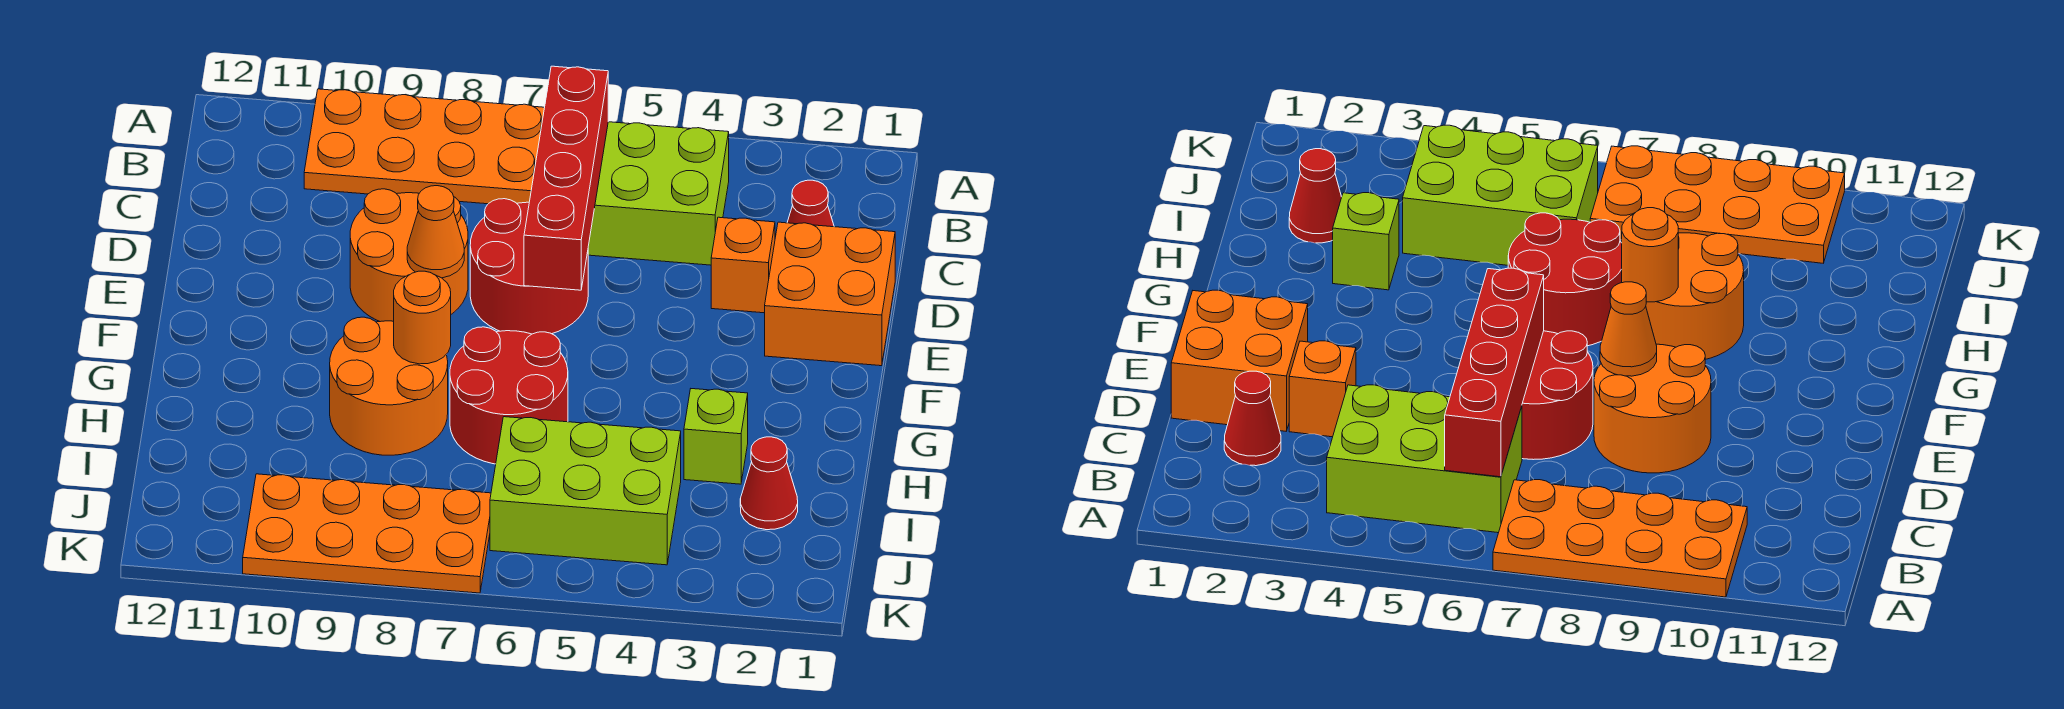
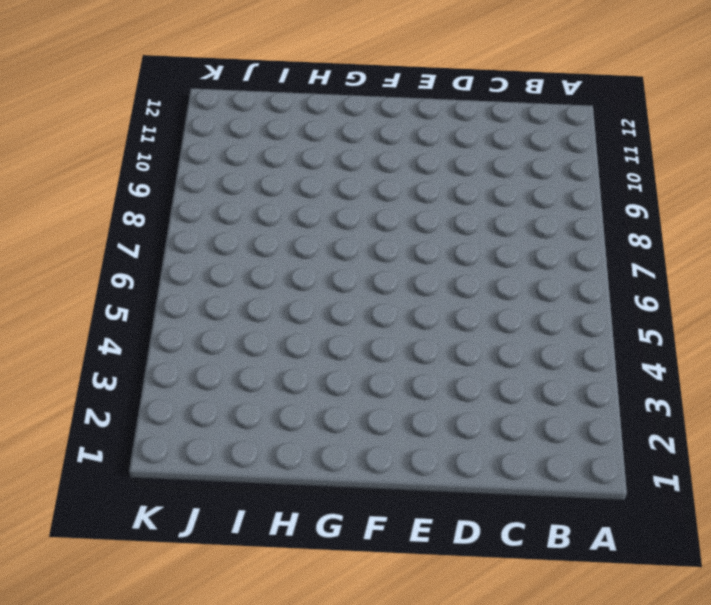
none -> orange 2x4 plate [304,89,545,204]
none -> lime 2x3 brick [588,122,729,265]
none -> red 1x1 cone [787,180,834,227]

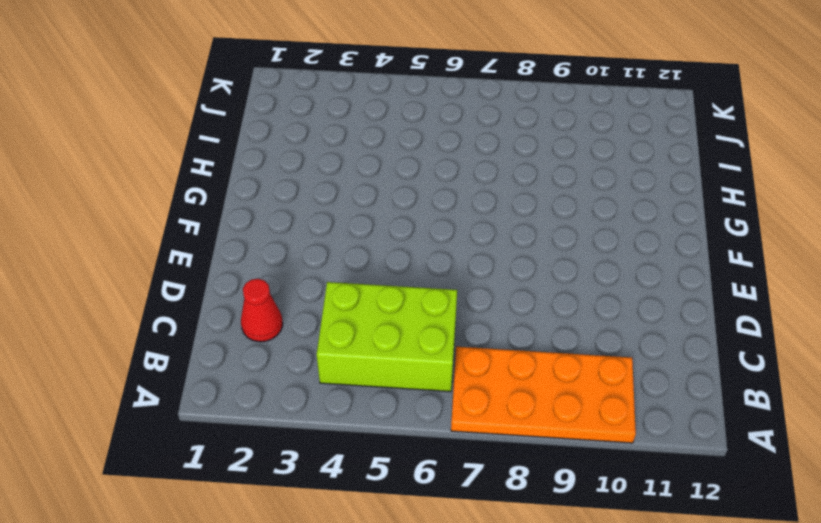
none -> orange 2x2 brick [765,222,895,366]
none -> orange 1x1 brick [711,217,775,313]
none -> red 2x2 round brick [470,199,588,334]

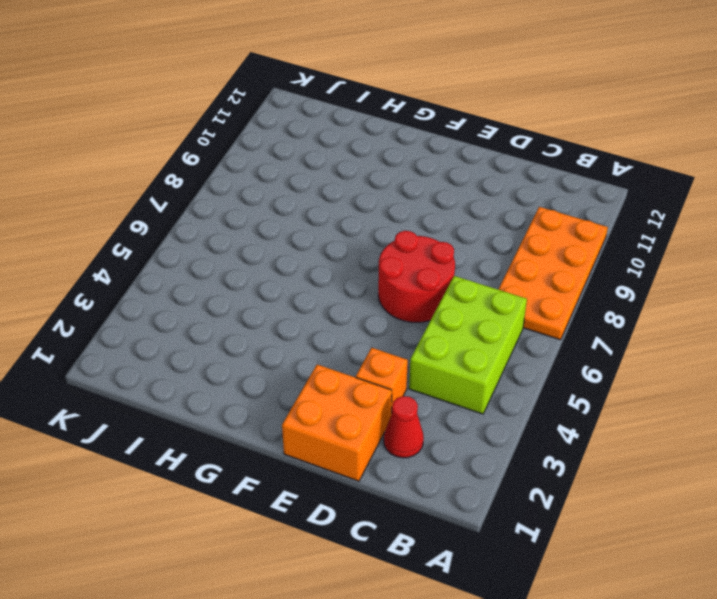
none -> orange 2x2 round brick [350,189,468,322]
none -> red 2x2 round brick [450,327,568,464]
none -> orange 2x2 round brick [330,317,448,455]

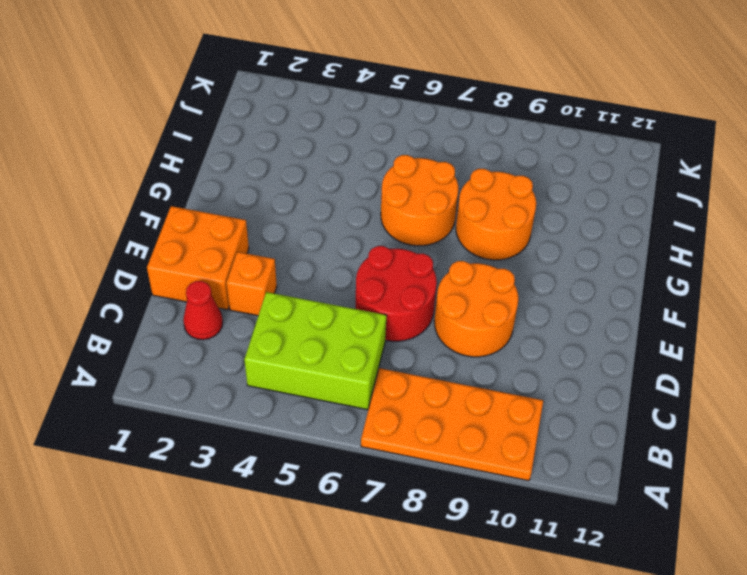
orange 2x2 round brick [381,155,458,246] -> red 2x2 round brick [450,327,568,464]
none -> lime 1x1 brick [684,389,748,484]
none -> red 1x1 cone [740,437,798,530]
none -> lime 2x3 brick [490,417,681,565]

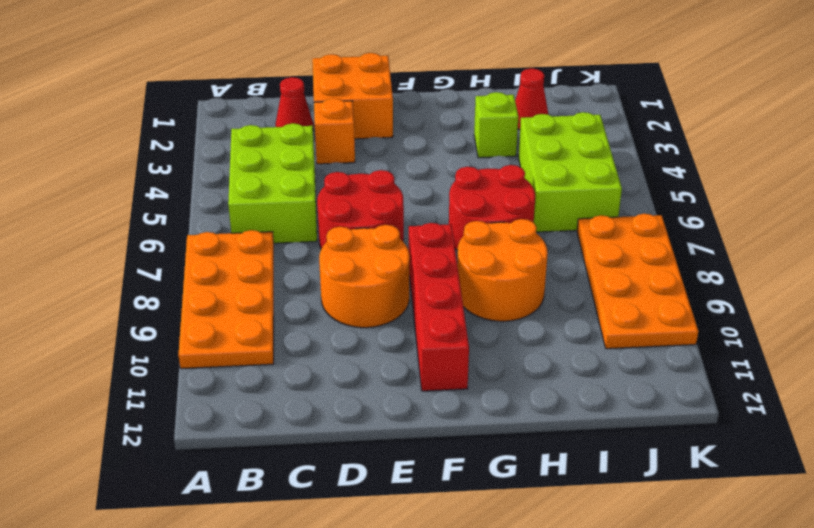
red 1x4 brick [409,223,469,391] -> red 1x4 brick turned to [524,66,608,290]
none -> orange 1x1 cone [407,186,464,278]
none -> orange 1x1 round brick [394,271,451,364]

